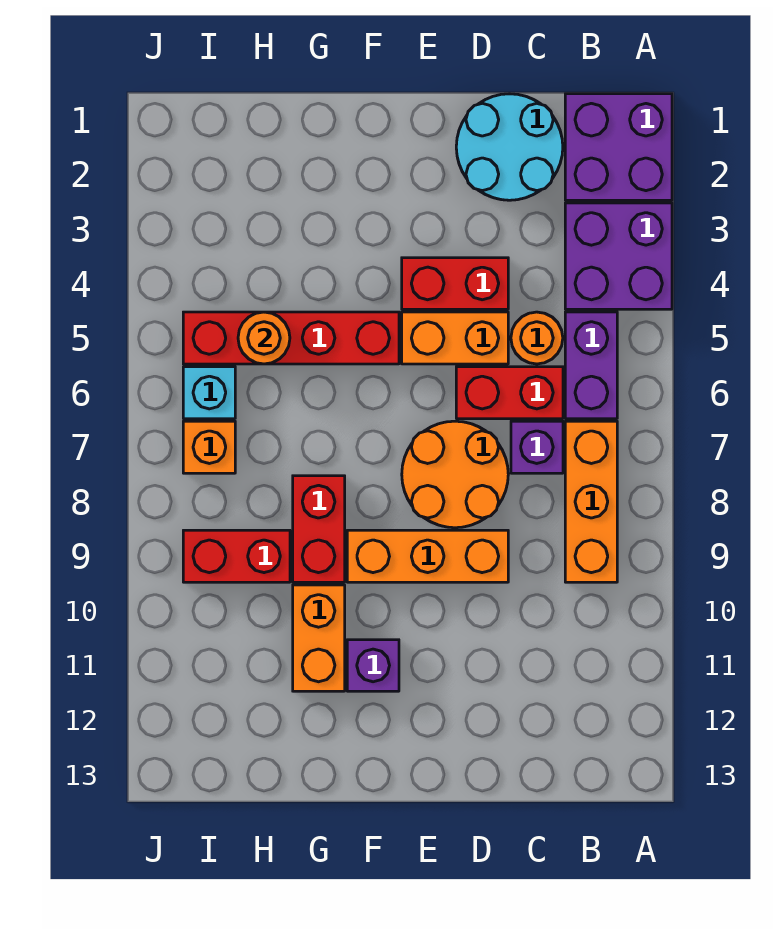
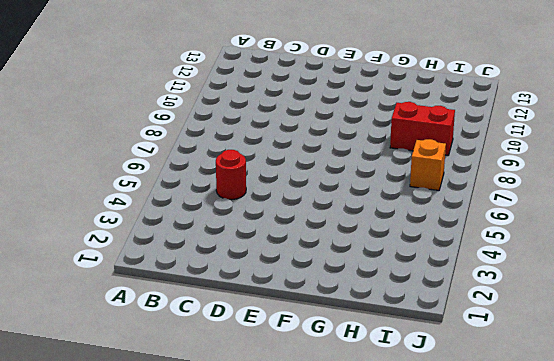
red 1x1 round brick [216,150,246,200] -> orange 1x1 round brick [511,312,563,364]
none -> purple 2x2 brick [565,94,672,200]
none -> purple 2x2 brick [565,203,672,309]
none -> purple 1x2 brick [565,312,617,419]

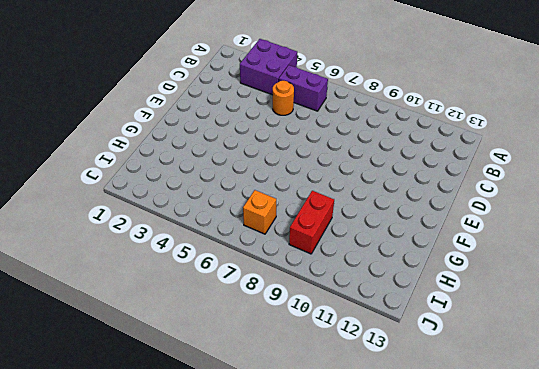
none -> purple 2x2 brick [565,94,672,200]
none -> orange 1x3 brick [565,421,617,582]
none -> cyan 2x2 round brick [456,94,563,200]

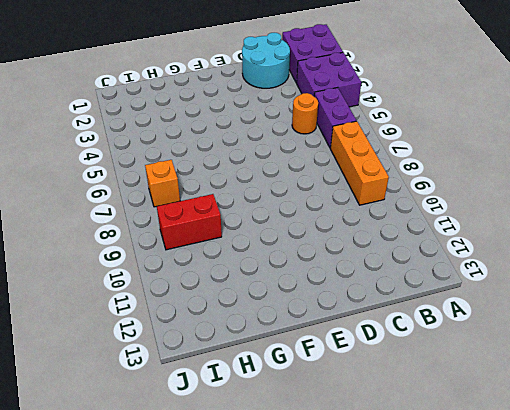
none -> red 1x2 brick [456,367,563,419]
none -> purple 1x1 brick [511,421,563,473]
none -> red 1x2 brick [402,258,508,309]

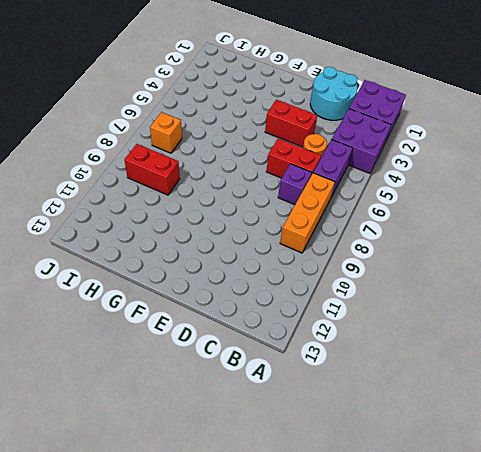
none -> orange 1x2 brick [402,312,508,364]
none -> orange 2x2 round brick [402,421,508,528]
none -> orange 1x3 brick [347,530,508,582]

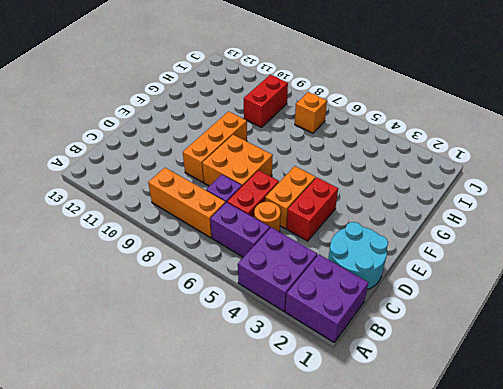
orange 2x2 brick [202,135,273,186] -> orange 2x2 round brick [402,421,508,528]
none -> red 1x4 brick [183,312,399,364]
none -> purple 1x1 brick [347,640,399,691]
none -> red 1x2 brick [293,476,345,582]

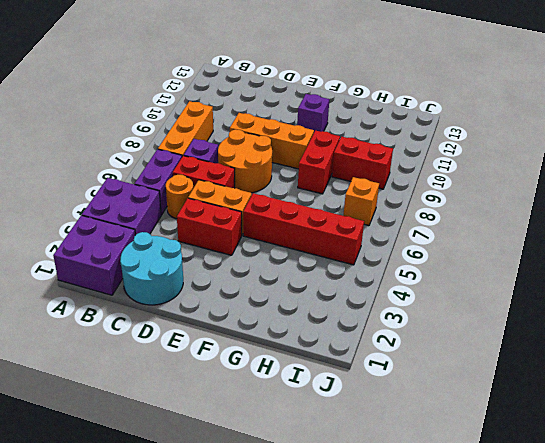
none -> orange 1x2 brick [293,585,345,691]
none -> cyan 1x1 brick [183,367,235,419]
none -> orange 1x1 round brick [238,312,290,364]

